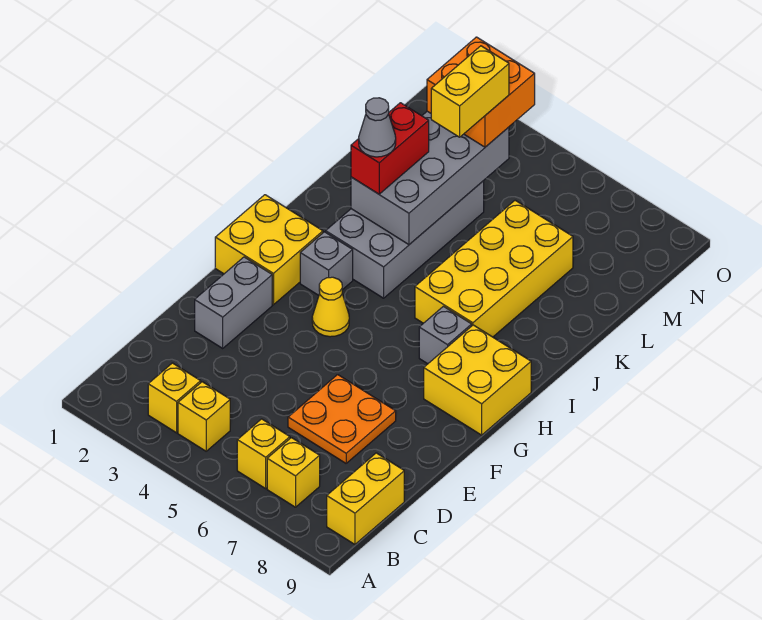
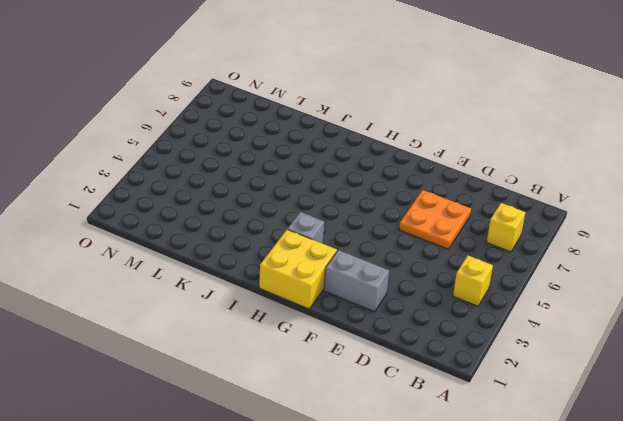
none -> yellow 1x1 brick [148,363,201,433]
none -> yellow 1x1 brick [237,419,290,488]
none -> yellow 1x2 brick [327,453,404,544]

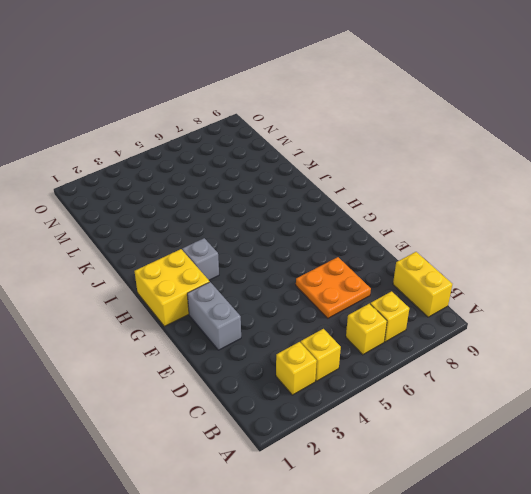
none -> yellow 1x1 cone [312,277,349,337]
none -> yellow 2x2 brick [424,325,531,435]
none -> grey 1x1 brick [419,306,472,364]

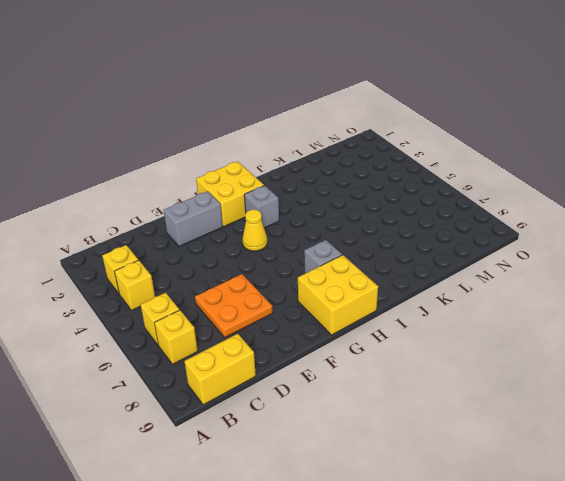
none -> grey 2x4 brick [326,181,484,298]
none -> yellow 2x4 brick [415,200,573,337]
none -> grey 2x4 brick [351,111,509,245]

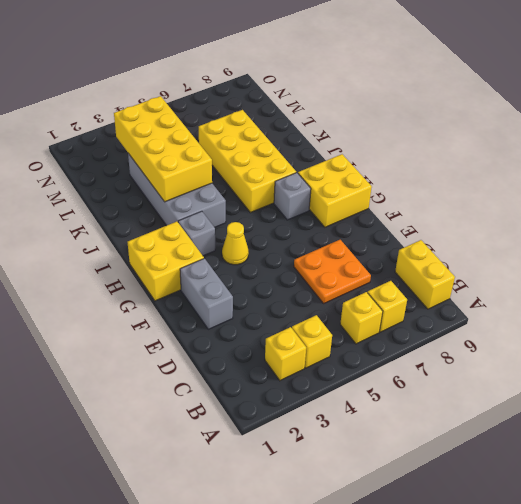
yellow 2x4 brick [114,96,212,202] -> grey 2x4 brick [351,111,509,245]
none -> red 1x2 brick [351,103,429,194]
none -> orange 2x2 brick [427,37,535,147]
none -> grey 1x1 cone [359,98,396,157]

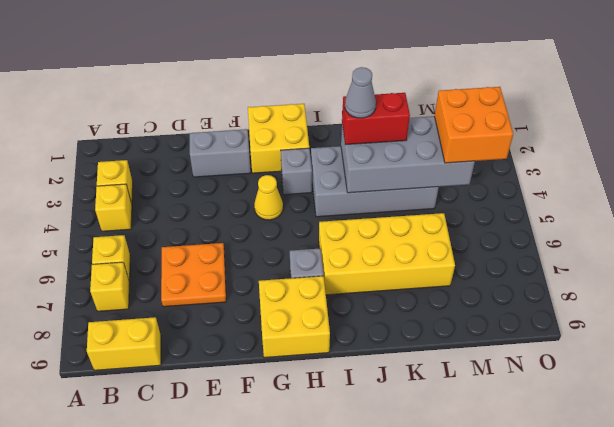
none -> yellow 1x2 brick [431,46,509,137]

